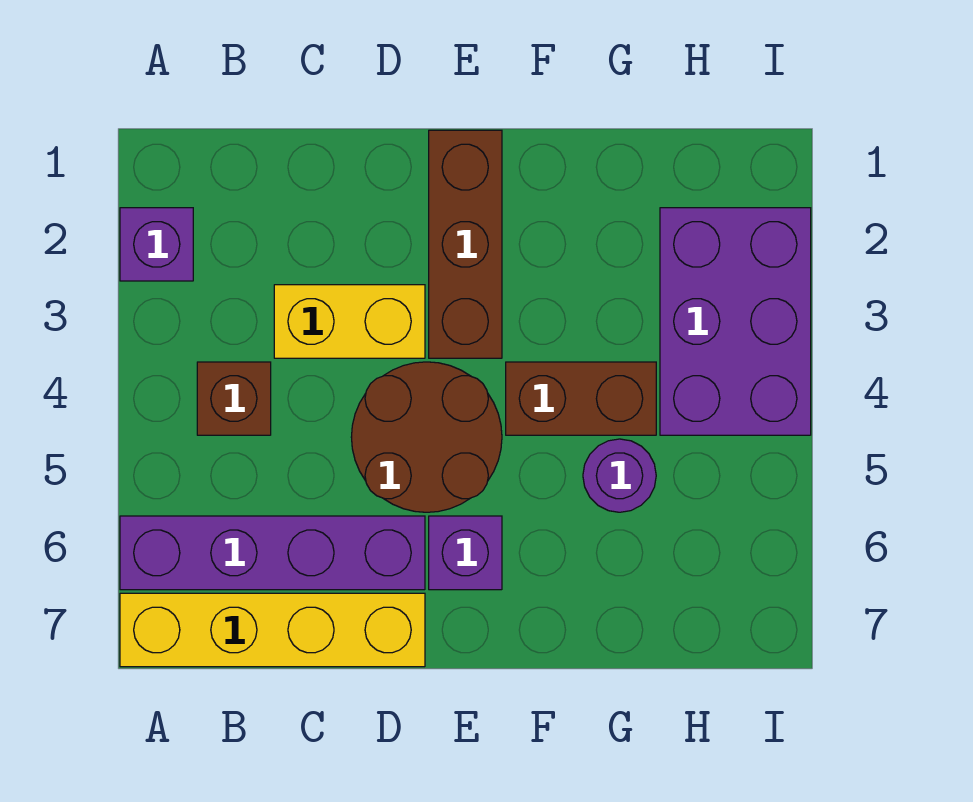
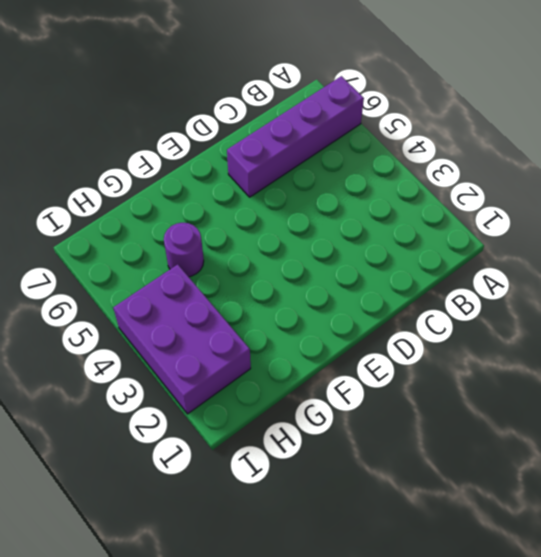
none -> purple 1x1 brick [120,208,193,281]
none -> yellow 1x4 brick [120,593,425,667]

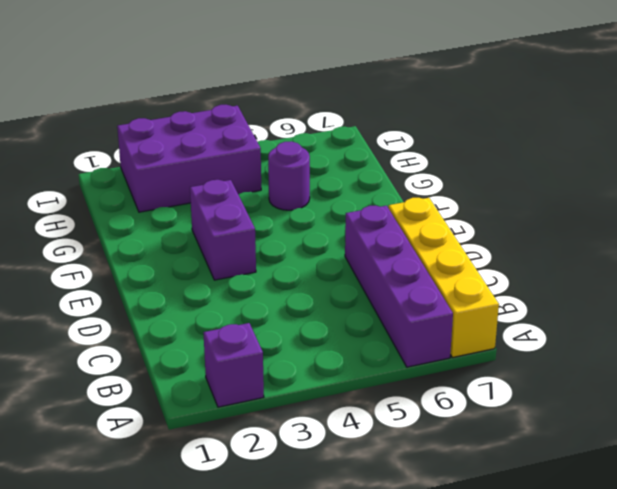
purple 1x2 brick [190,180,256,280] -> brown 1x3 brick [429,130,502,358]
none -> brown 1x1 brick [197,362,271,435]
none -> yellow 1x2 brick [274,285,425,358]

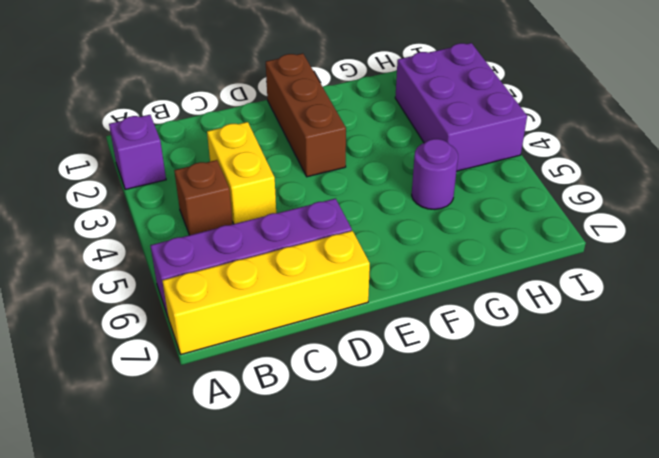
yellow 1x2 brick [207,122,276,224] -> yellow 1x2 brick turned to [274,285,425,358]
none -> brown 2x2 round brick [351,362,502,512]
none -> purple 1x1 brick [429,516,502,590]

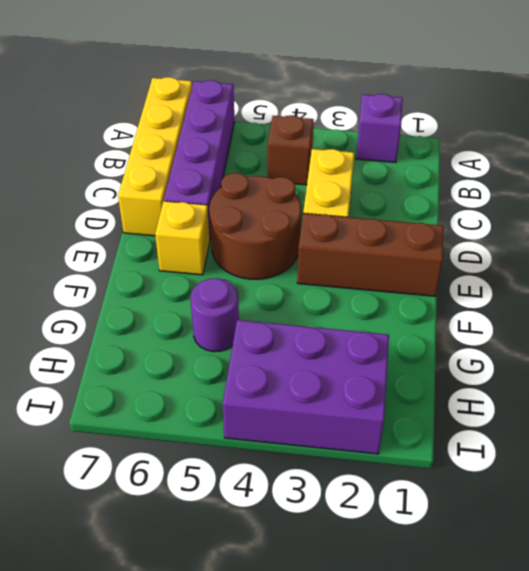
yellow 1x1 brick [155,201,210,275] -> purple 1x1 brick [429,516,502,590]
none -> brown 1x2 brick [506,362,656,435]

